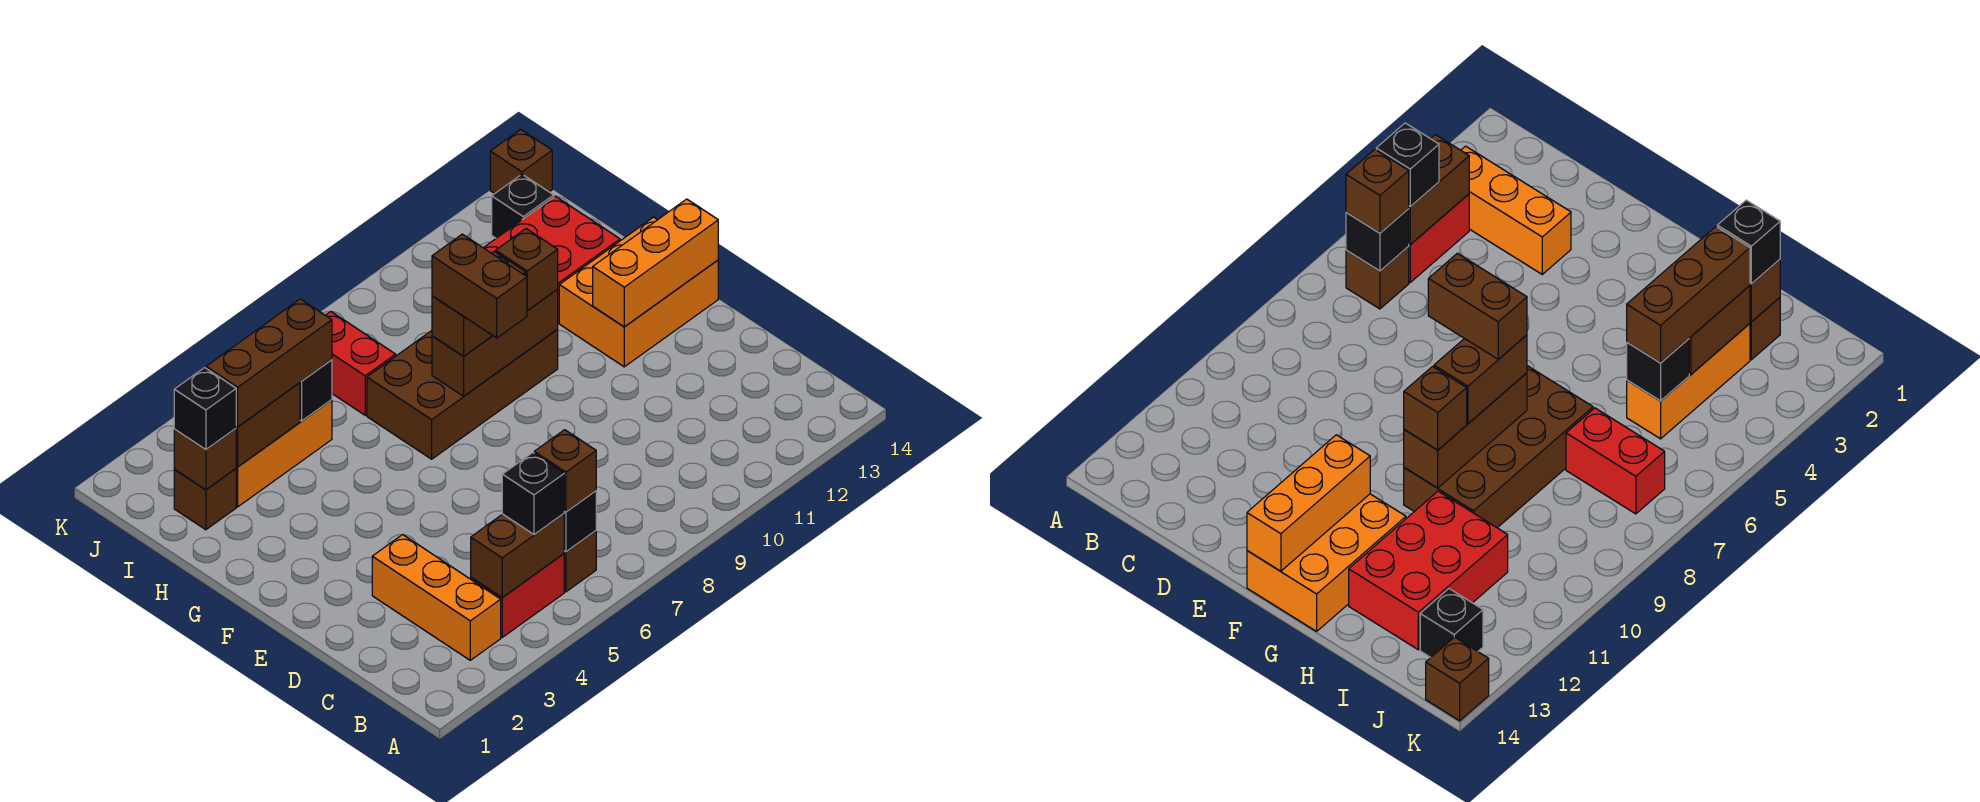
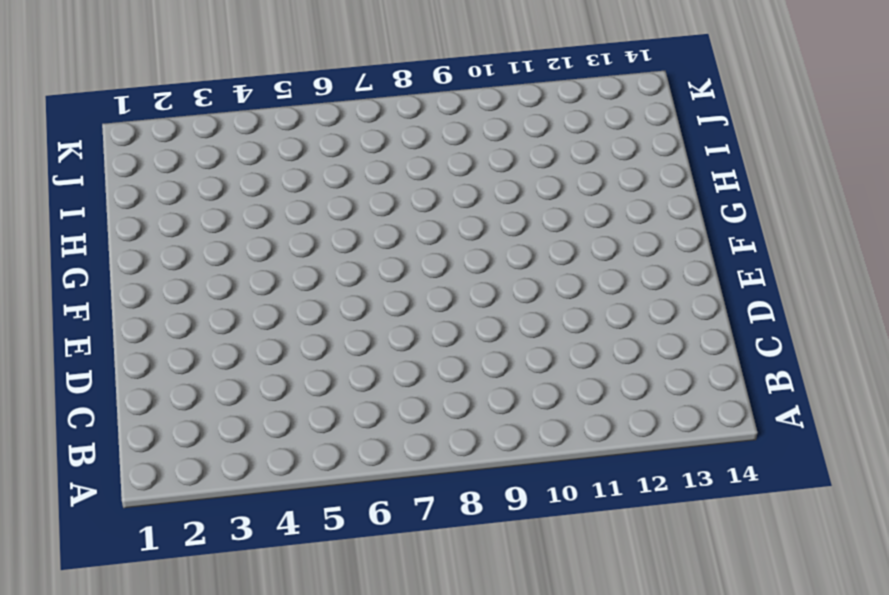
none -> orange 1x3 brick [372,535,501,660]
none -> red 1x2 brick [471,554,564,637]
none -> brown 1x1 brick [564,531,596,592]

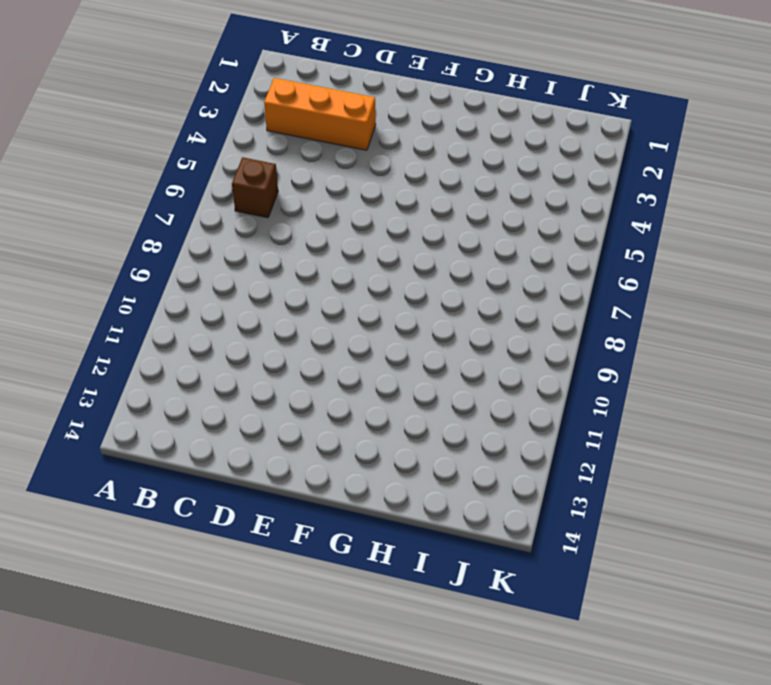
none -> red 1x2 brick [471,554,564,637]
none -> orange 2x3 brick [559,217,718,367]
none -> brown 2x4 brick [367,330,558,459]

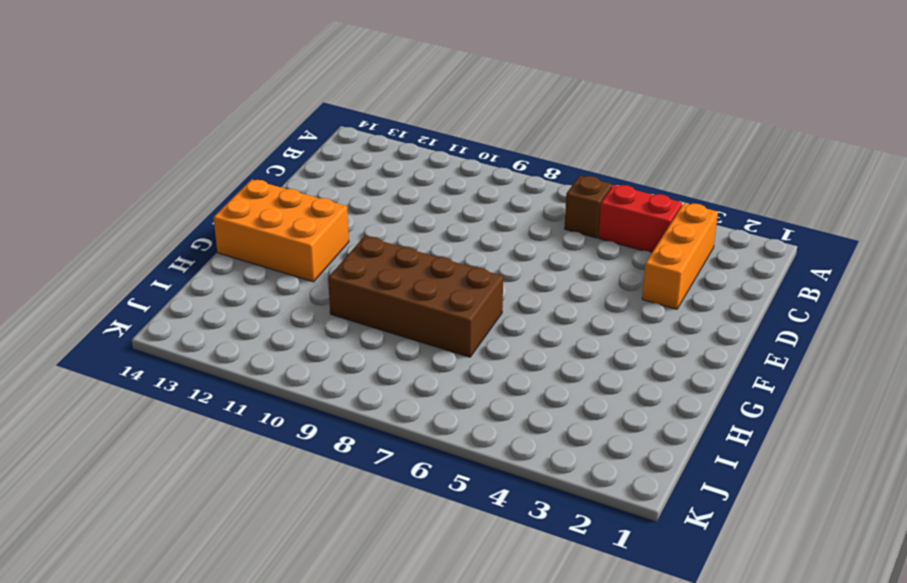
none -> red 2x3 brick [484,196,620,323]
none -> brown 1x1 brick [174,469,236,530]
none -> orange 1x3 brick [236,400,332,507]

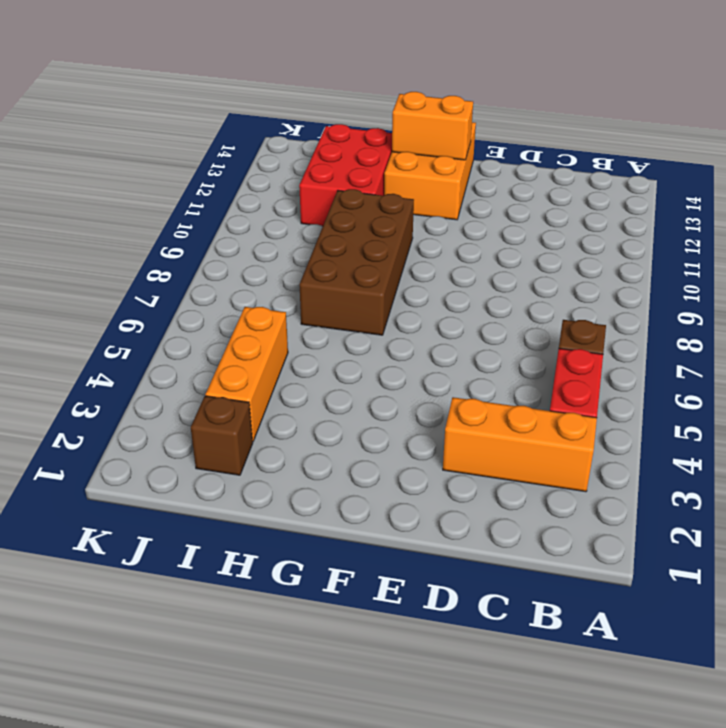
orange 1x2 brick [392,92,473,160] -> orange 1x3 brick [593,199,718,327]
none -> red 1x2 brick [325,312,396,415]
none -> black 1x1 brick [492,174,554,238]
none -> brown 1x1 brick [490,129,552,194]

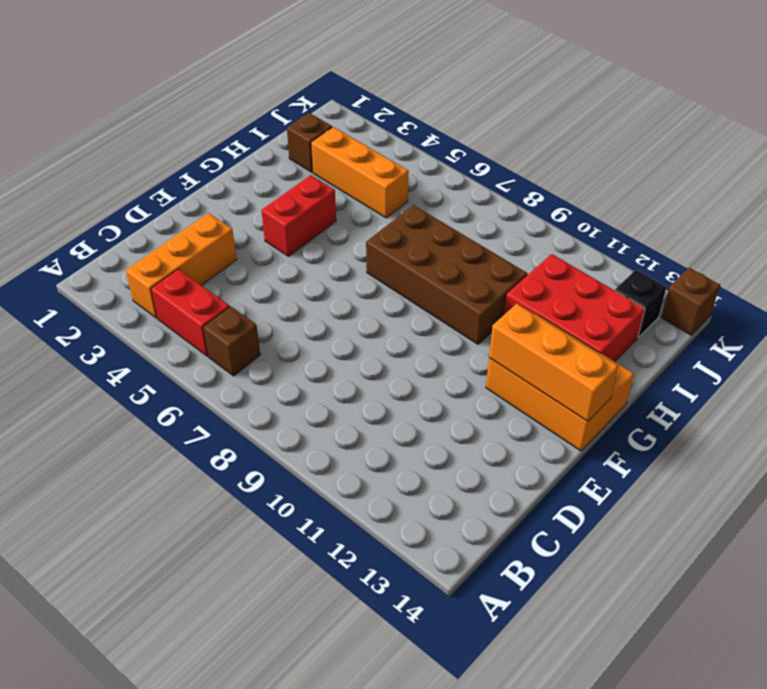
red 1x2 brick [261,175,336,256] -> red 1x2 brick moved to [325,312,396,415]
none -> brown 1x2 brick [471,514,564,597]
none -> black 1x1 brick [564,491,596,552]
none -> brown 1x3 brick [432,290,558,396]

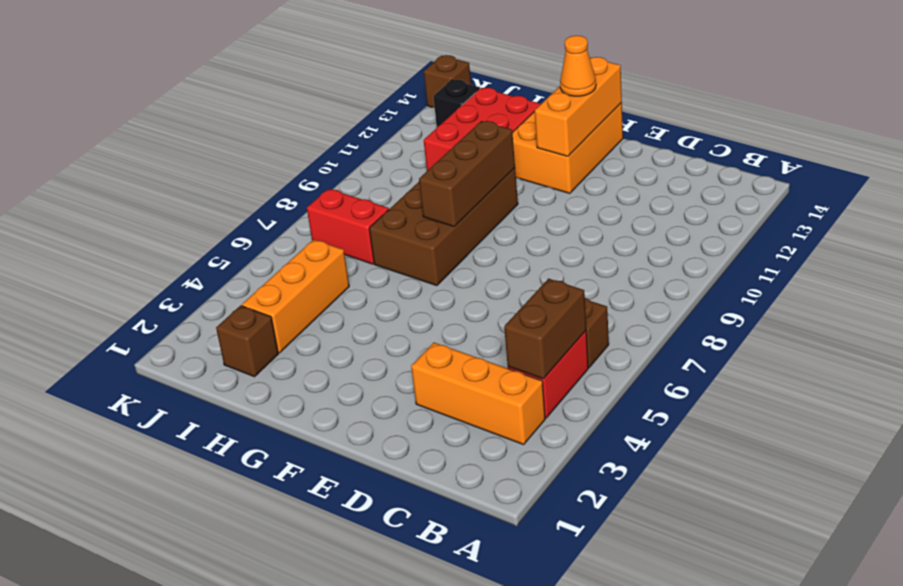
orange 1x1 cone [560,36,596,96] -> none
none -> black 1x1 brick [564,491,596,552]
none -> brown 1x1 brick [174,429,236,490]
none -> brown 1x2 brick [236,383,300,467]

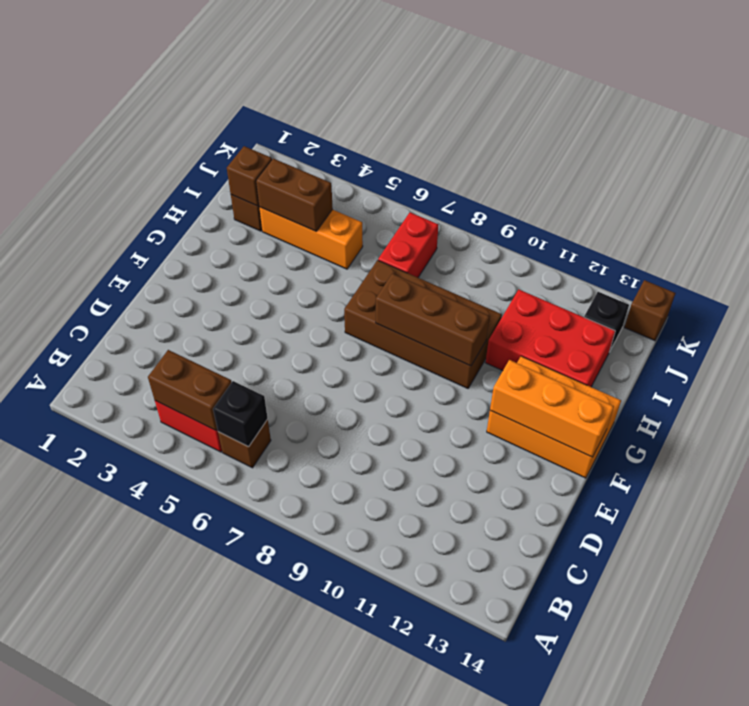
none -> orange 1x3 brick [372,535,501,660]
none -> black 1x1 brick [300,360,332,421]
none -> black 1x1 brick [502,453,564,534]

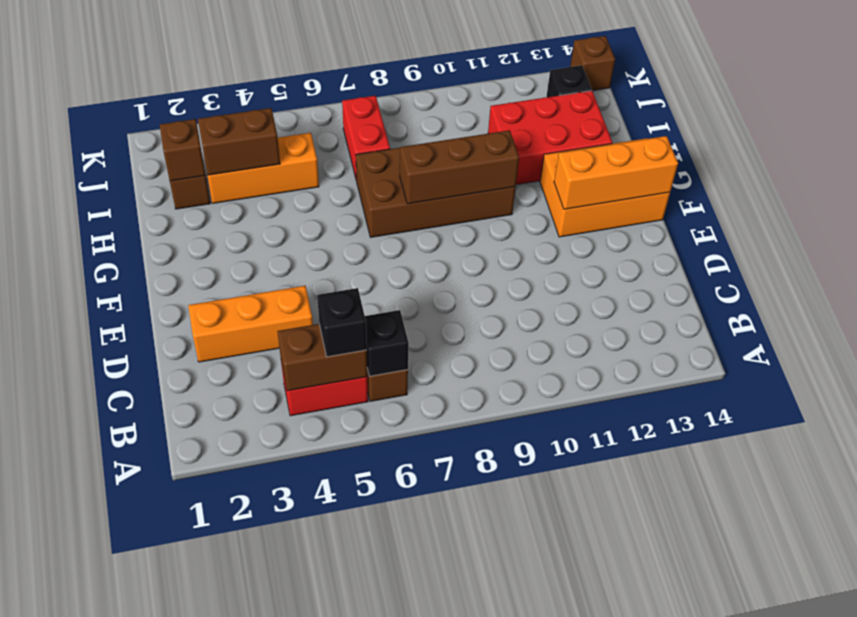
orange 1x3 brick [188,286,313,362] -> orange 1x3 brick turned to [372,535,501,660]
none -> black 1x1 brick [300,360,332,421]
none -> brown 1x1 brick [534,430,596,512]
none -> brown 1x2 brick [432,251,526,356]

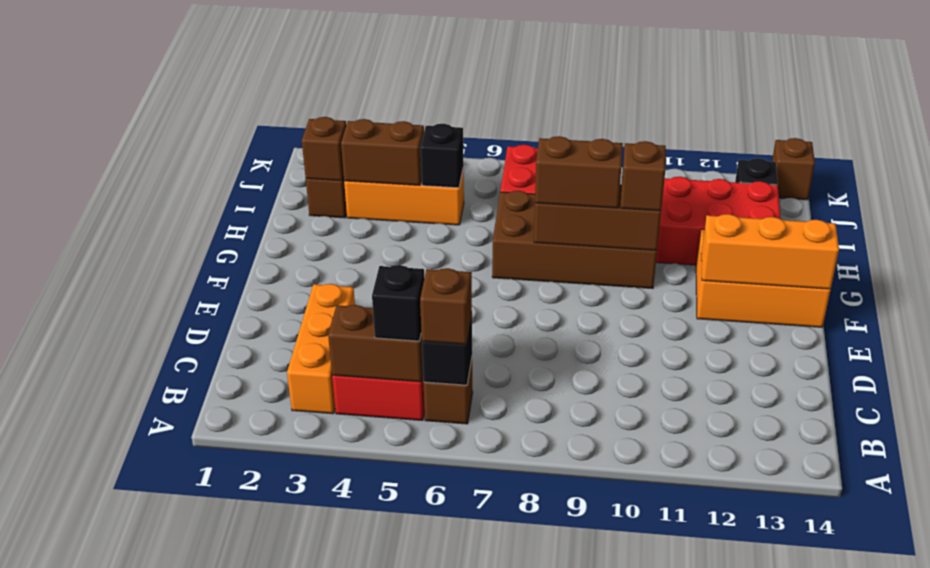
none -> black 1x1 brick [174,368,236,450]
none -> brown 1x3 brick [206,299,332,427]
none -> brown 1x2 brick [432,234,527,338]

